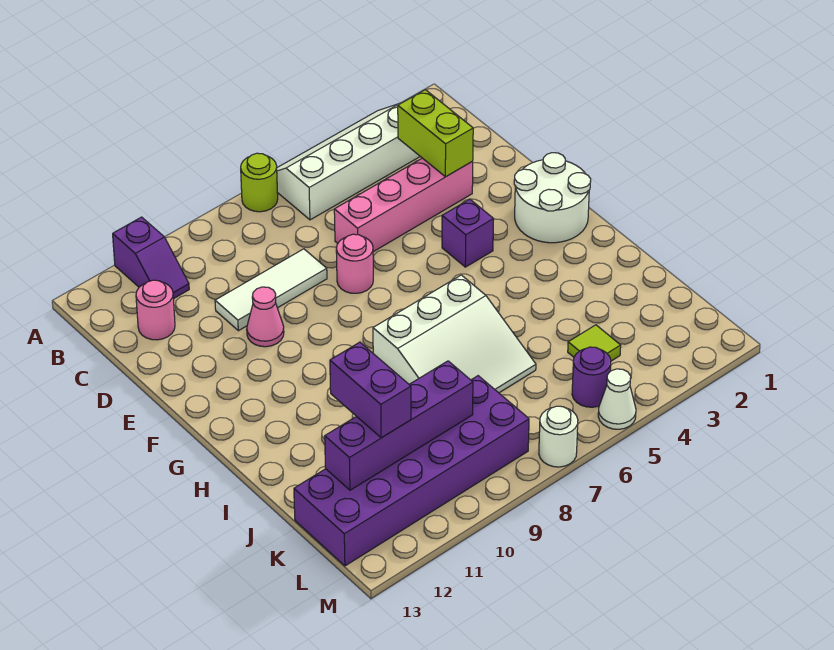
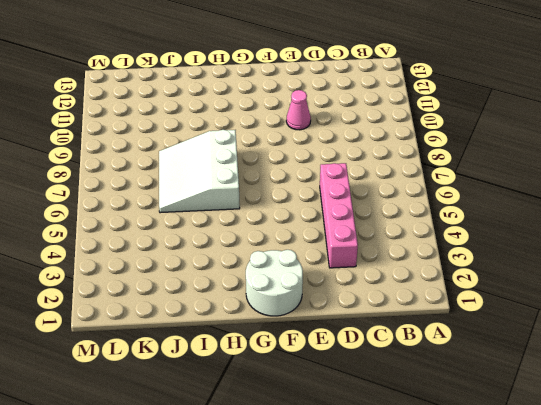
none -> white 2x4 slope [277,103,420,220]
none -> lime 1x1 round brick [241,153,278,212]
none -> purple 1x2 slope [113,217,189,299]

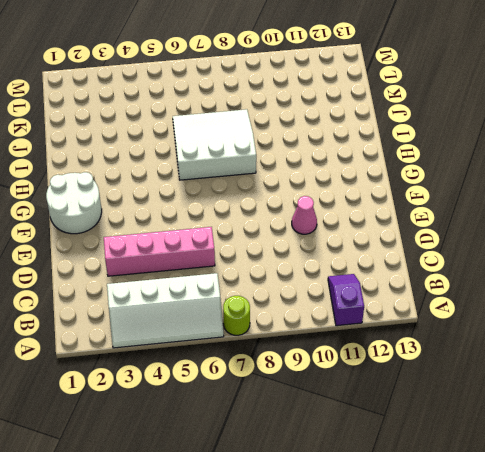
none -> pink 1x1 round brick [136,280,175,340]
none -> white 1x3 tile [215,249,327,331]
none -> pink 1x1 round brick [336,234,373,293]

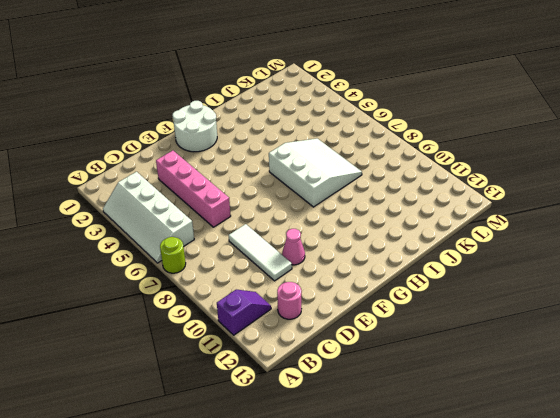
none -> pink 1x1 round brick [336,234,373,293]
none -> purple 1x1 brick [442,199,494,267]
none -> lime 1x1 tile [568,325,621,361]

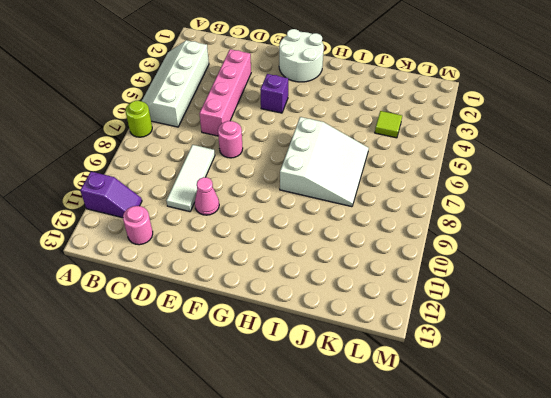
none -> purple 2x6 brick [294,376,529,566]
none -> purple 1x1 round brick [572,347,611,407]
none -> white 1x1 cone [598,369,636,429]

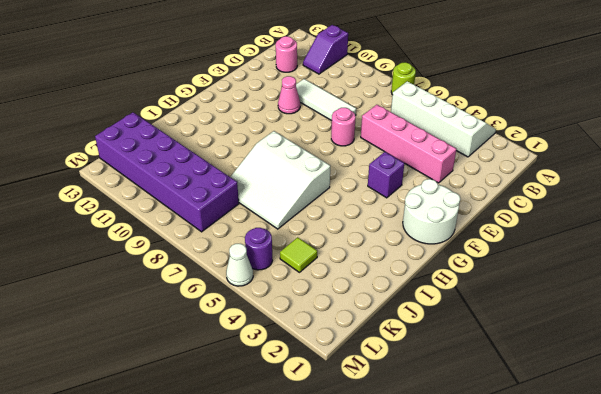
none -> white 1x1 round brick [539,406,578,467]
none -> lime 1x2 brick [398,90,473,177]
none -> purple 1x4 brick [325,361,473,490]

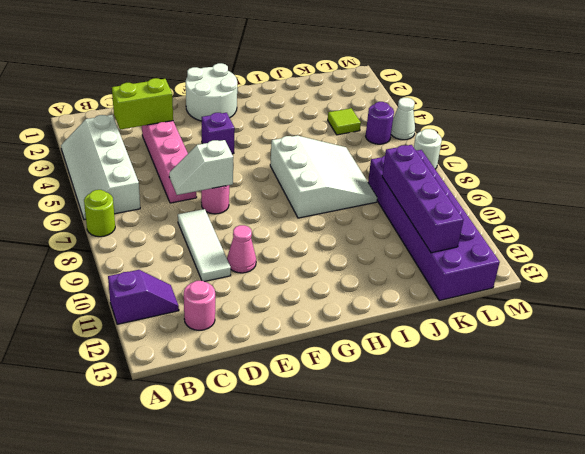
white 1x2 slope [169,140,233,195] -> none
none -> purple 1x2 brick [330,342,411,438]

